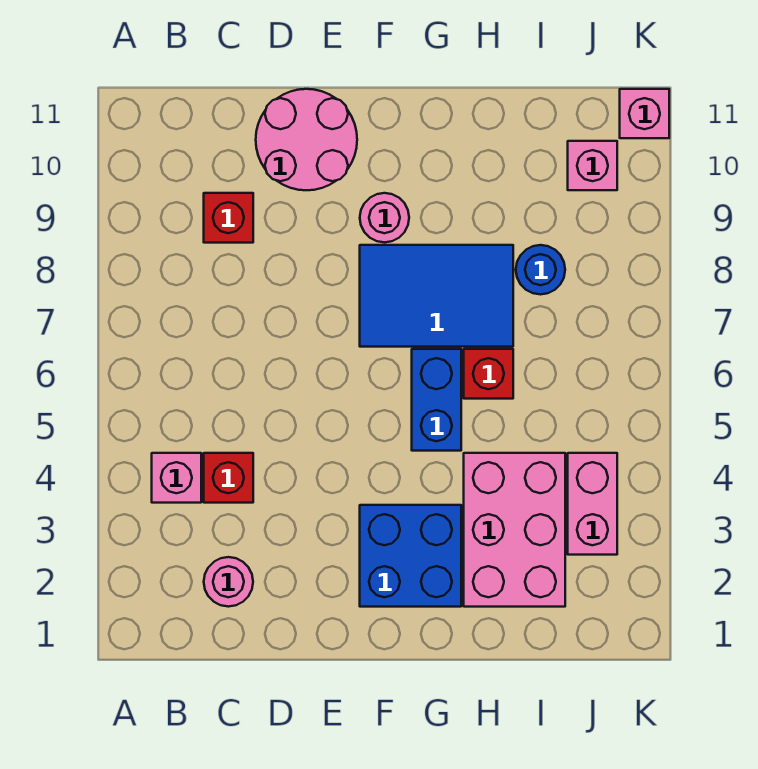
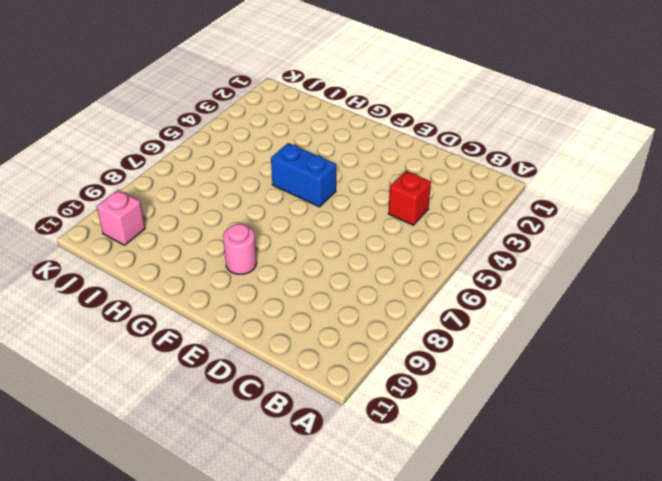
blue 1x2 brick [271,143,336,207] -> blue 1x2 brick turned to [412,349,461,451]
none -> pink 1x1 brick [152,453,201,503]
none -> pink 1x1 round brick [204,557,253,607]
none -> red 1x1 brick [204,193,253,243]

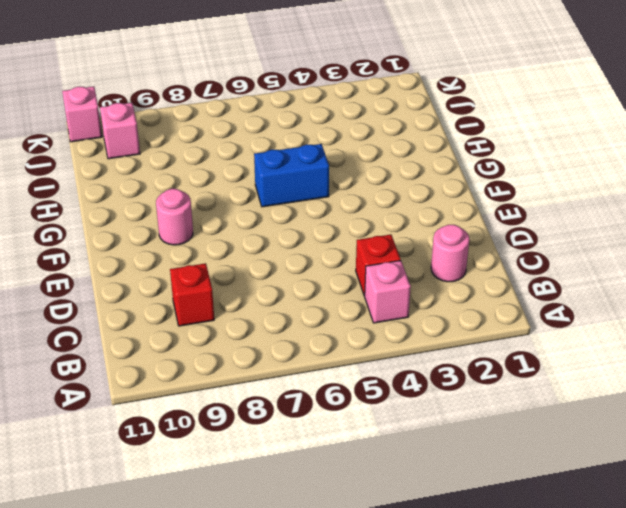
none -> pink 2x2 round brick [256,89,357,190]
none -> blue 2x2 brick [360,505,461,607]
none -> blue 2x3 tile [360,245,513,347]

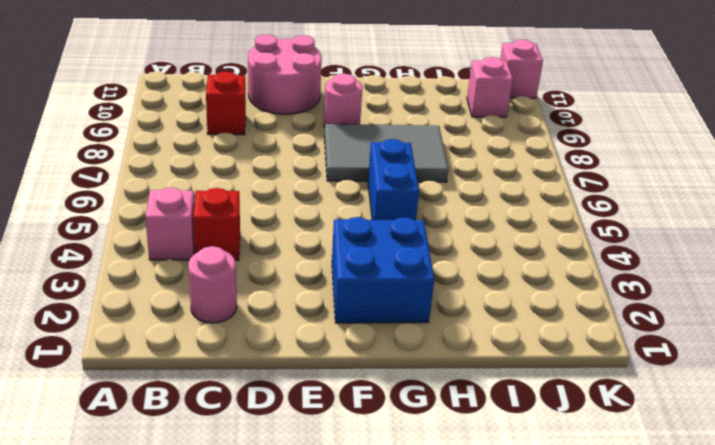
grey 2x3 tile [324,124,449,182] -> blue 2x3 tile [360,245,513,347]
none -> pink 2x3 brick [464,453,565,607]
none -> red 1x1 brick [464,349,513,399]
none -> blue 1x1 round brick [516,245,565,294]

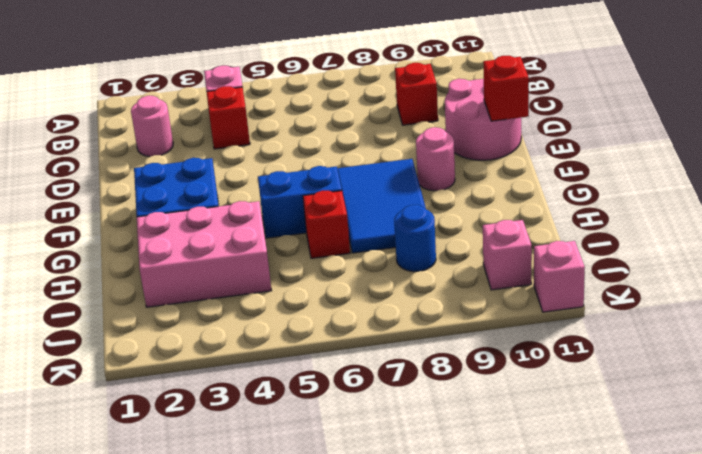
red 1x1 brick [483,56,529,121] -> none
none -> pink 1x2 brick [568,453,617,555]

